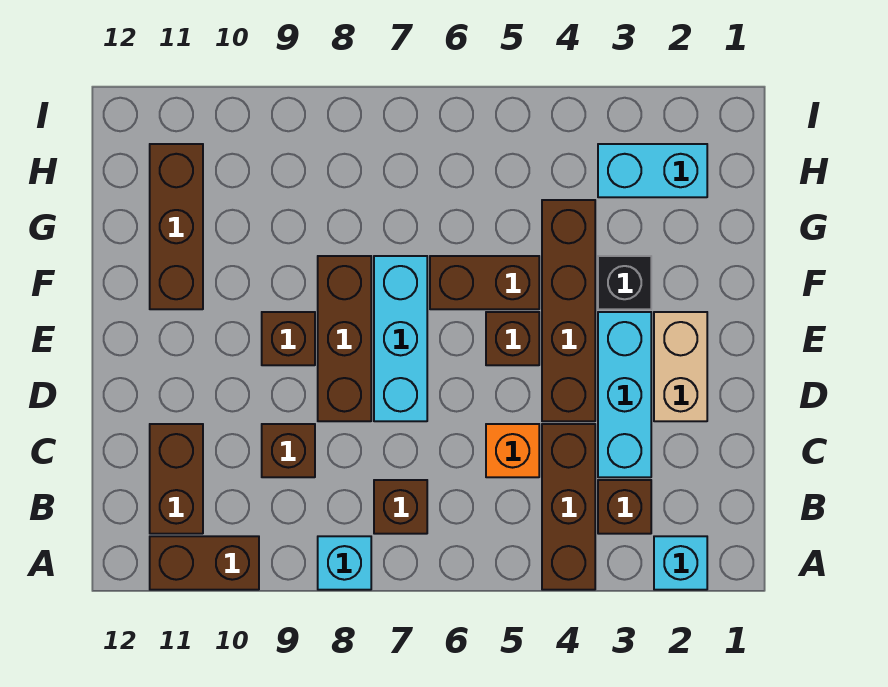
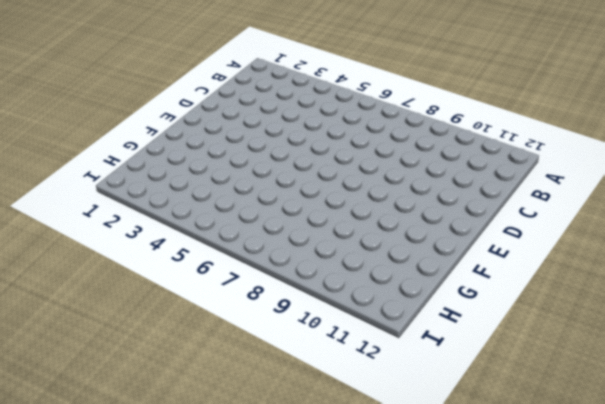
none -> cyan 1x1 brick [654,536,707,590]
none -> brown 1x3 brick [542,424,595,590]
none -> cyan 1x1 brick [318,536,371,590]

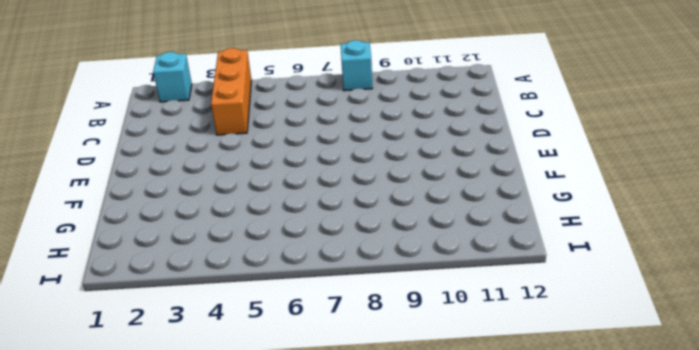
orange 1x3 brick [211,48,251,135] -> brown 1x3 brick [542,424,595,590]
none -> brown 1x2 brick [150,536,259,590]
none -> brown 1x1 brick [598,480,651,534]
none -> brown 1x1 brick [374,480,427,534]

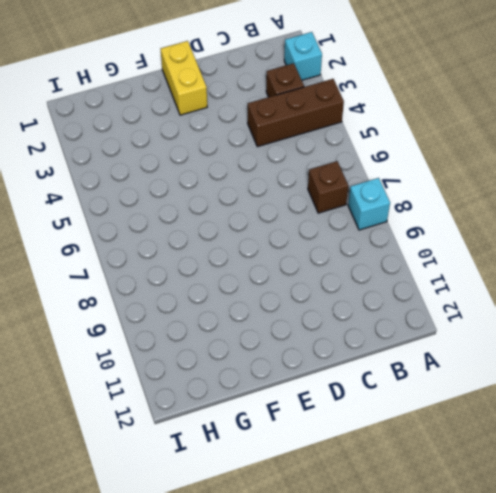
yellow 1x2 brick [161,41,207,115] -> tan 1x2 brick [654,312,707,421]
none -> brown 1x2 brick [150,536,259,590]
none -> brown 1x2 brick [150,424,203,534]
none -> cyan 1x3 brick [598,312,651,477]

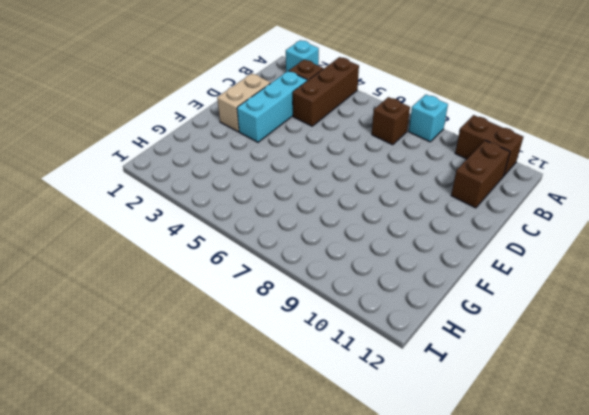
none -> orange 1x1 brick [486,424,539,477]
none -> brown 1x1 brick [262,424,315,477]
none -> brown 1x4 brick [542,200,595,421]

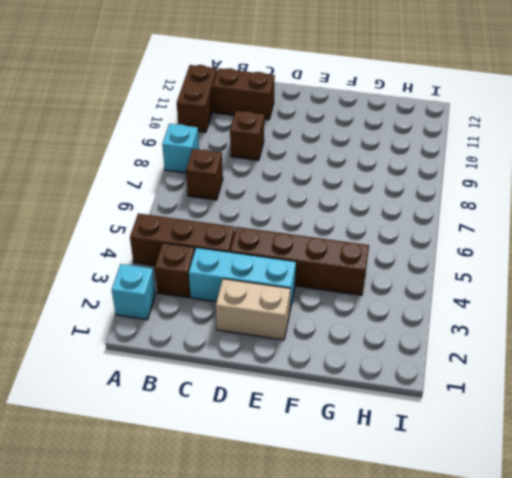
none -> orange 1x1 brick [486,424,539,477]
none -> cyan 1x3 brick [374,256,427,421]
none -> brown 1x3 brick [318,256,371,421]

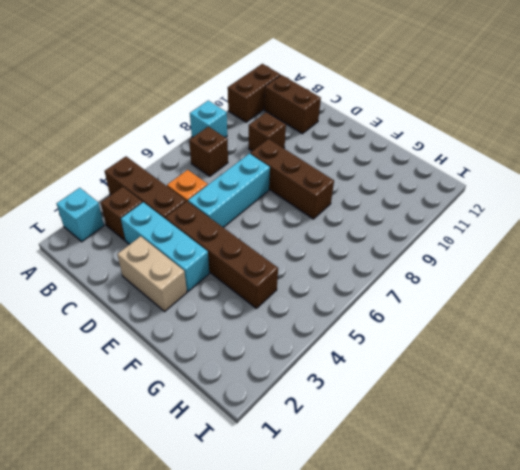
cyan 1x3 brick [188,154,270,227] -> cyan 1x3 brick turned to [374,256,427,421]
none -> brown 1x1 brick [486,312,539,365]
none -> brown 1x1 brick [262,312,315,365]
none -> black 1x1 brick [598,256,651,309]

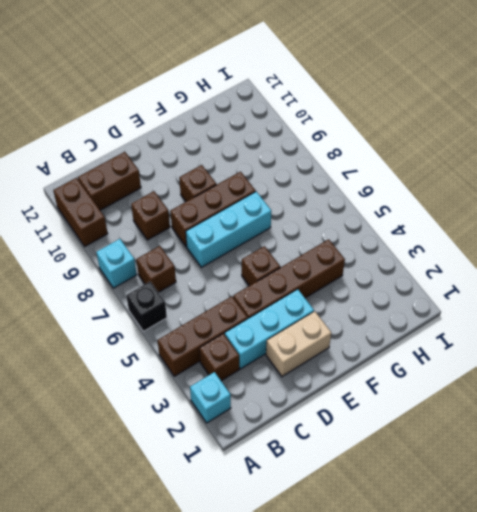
black 1x1 brick [126,282,167,331] -> black 1x1 brick moved to [598,256,651,309]
none -> orange 1x1 brick [486,424,539,477]
none -> brown 1x2 brick [430,256,539,309]
none -> brown 1x3 brick [150,144,203,309]

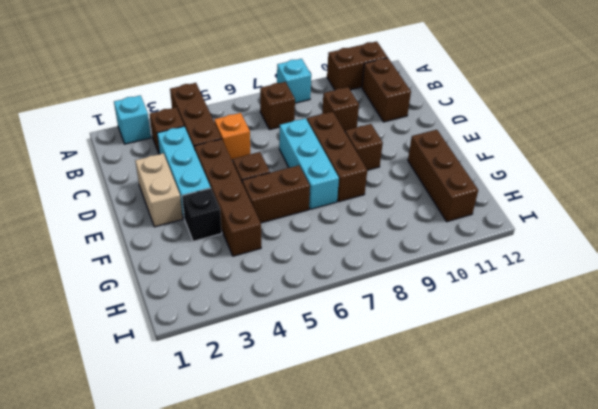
none -> cyan 1x2 brick [598,144,707,197]

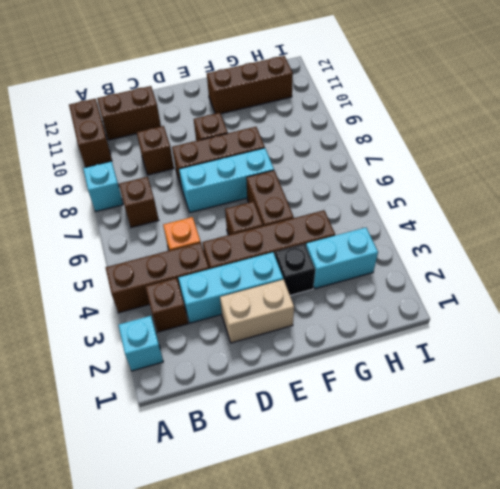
cyan 1x2 brick [306,228,378,289] -> cyan 1x2 brick turned to [598,144,707,197]

